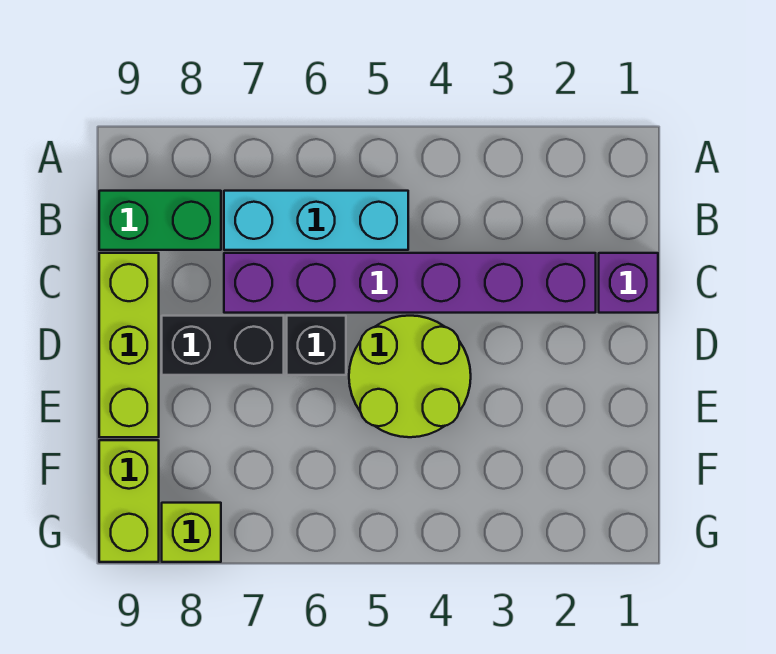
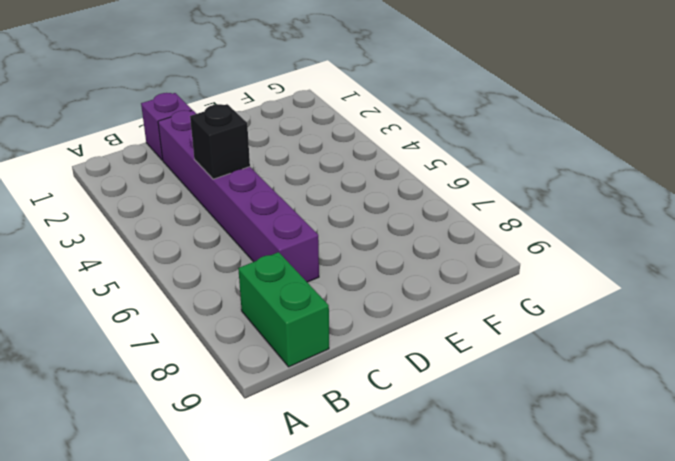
black 1x1 brick [190,104,250,179] -> black 1x1 brick moved to [287,316,346,375]
none -> cyan 1x3 brick [224,191,408,250]
none -> lime 1x3 brick [99,253,159,437]

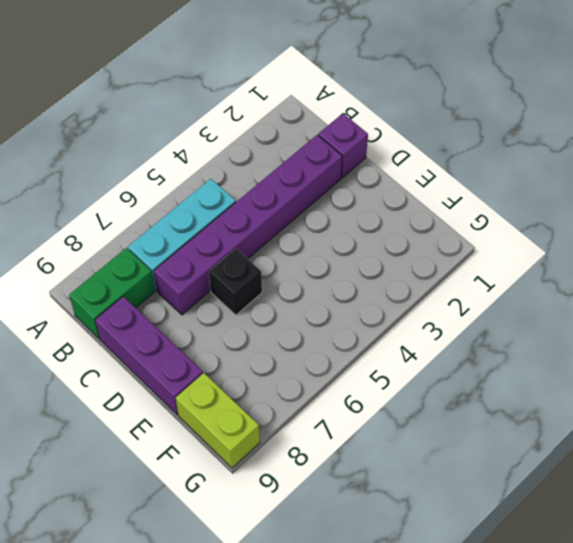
purple 1x3 brick [95,296,203,415] -> lime 1x3 brick [99,253,159,437]
none -> lime 2x2 round brick [349,316,471,437]
none -> black 1x2 brick [162,316,284,375]

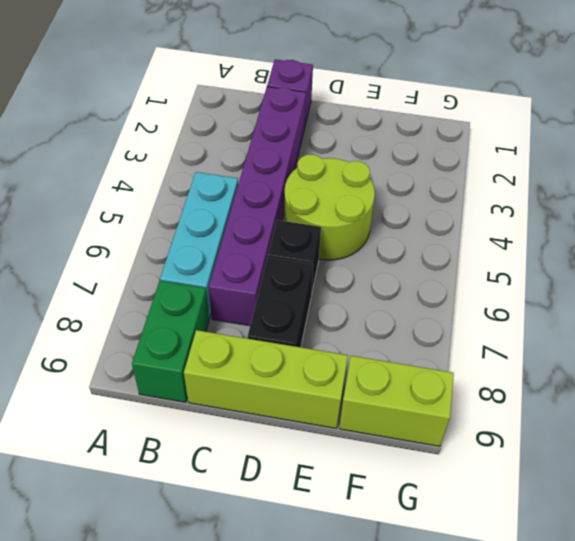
none -> lime 1x1 brick [162,503,221,562]

